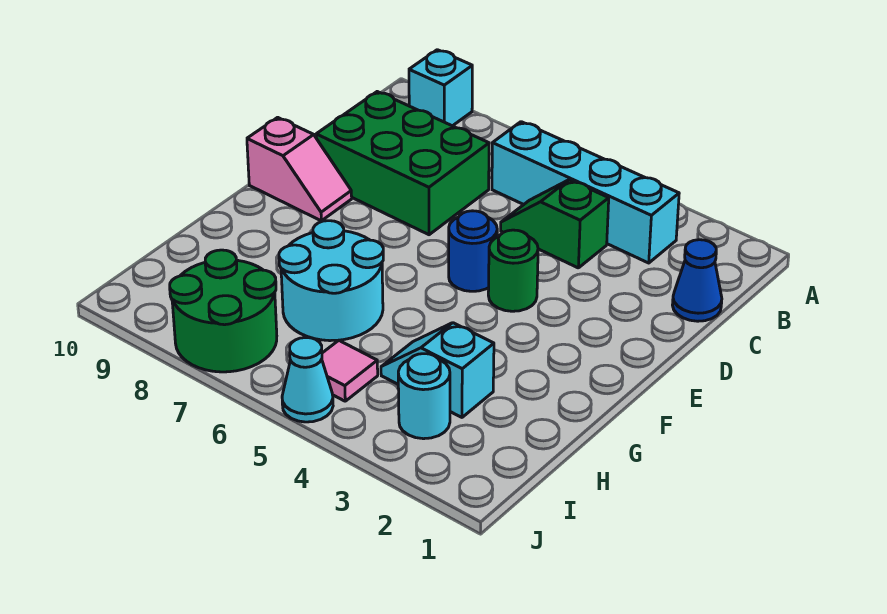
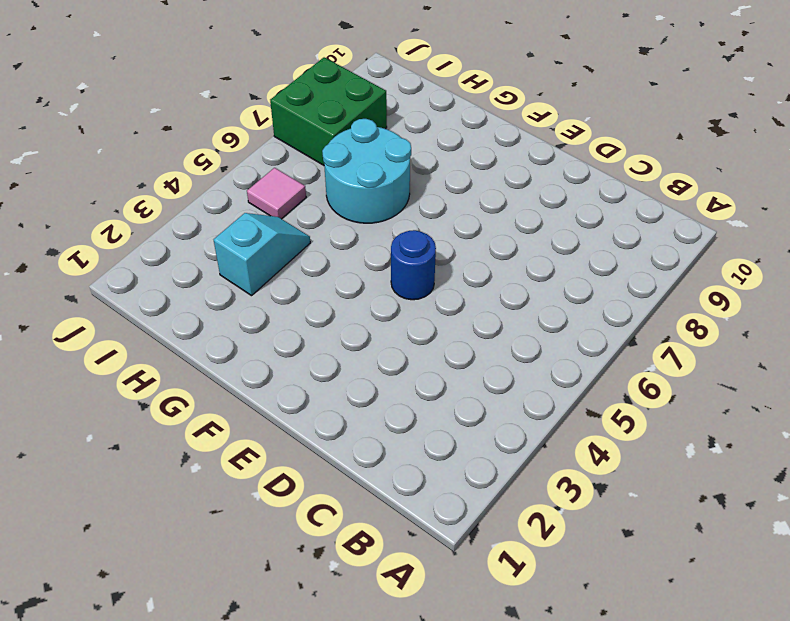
green 2x2 brick [270,57,387,165] -> green 2x2 round brick [170,250,277,372]
none -> cyan 1x1 brick [409,50,472,126]
none -> cyan 1x4 brick [492,122,679,263]
none -> blue 1x1 cone [673,240,722,321]

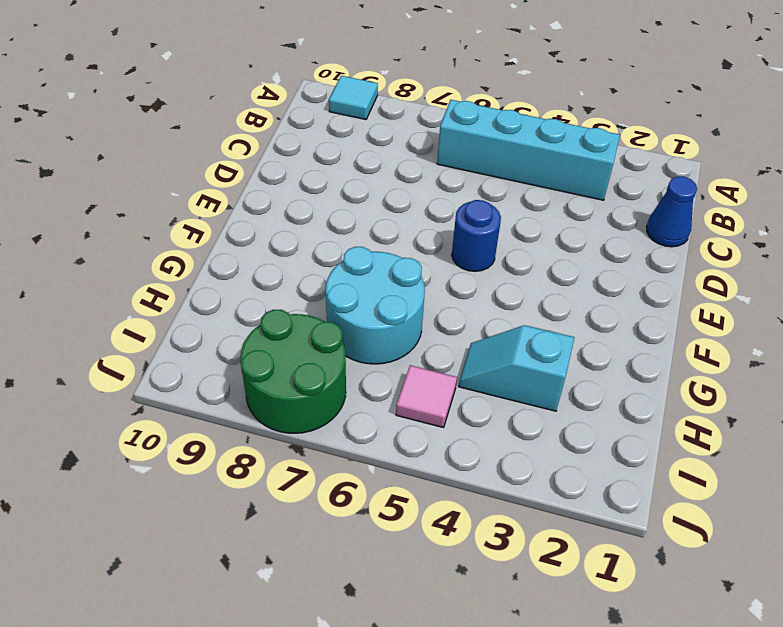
cyan 1x1 tile [329,76,378,120] -> cyan 1x1 brick [409,50,472,126]
none -> green 1x2 slope [501,180,609,268]
none -> green 2x3 brick [316,92,489,235]
none -> green 1x1 round brick [488,230,538,311]

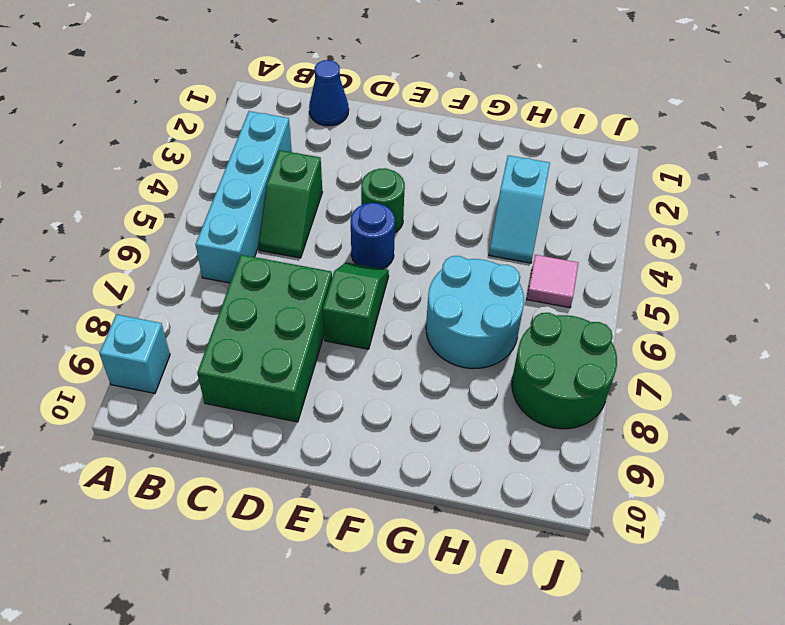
green 1x2 slope [323,262,389,349] -> none
none -> pink 1x2 slope [247,117,352,221]
none -> cyan 1x1 round brick [398,354,450,439]
none -> cyan 1x1 cone [282,338,333,422]

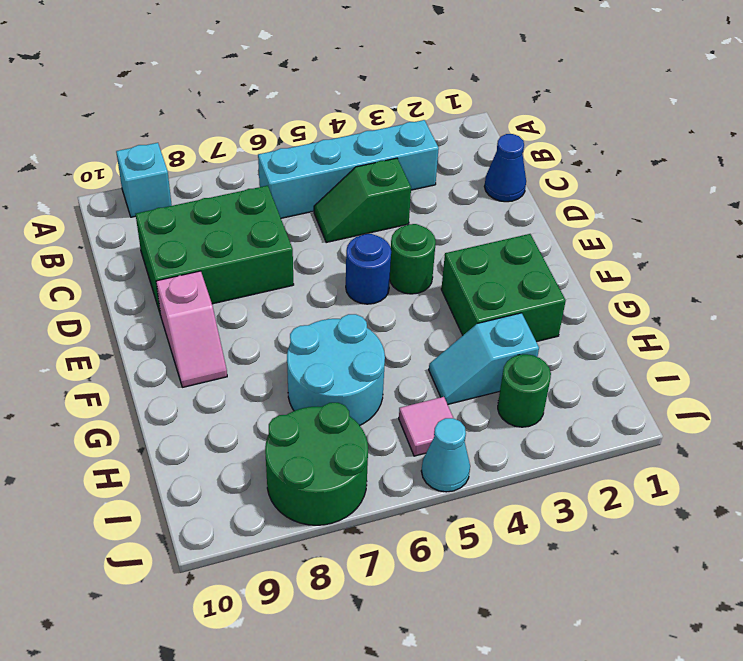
pink 1x2 slope [156,271,227,387] -> pink 1x2 slope turned to [247,117,352,221]
green 2x2 brick [441,234,566,342] -> none
green 1x1 round brick [498,354,551,427] -> cyan 1x1 round brick [398,354,450,439]

